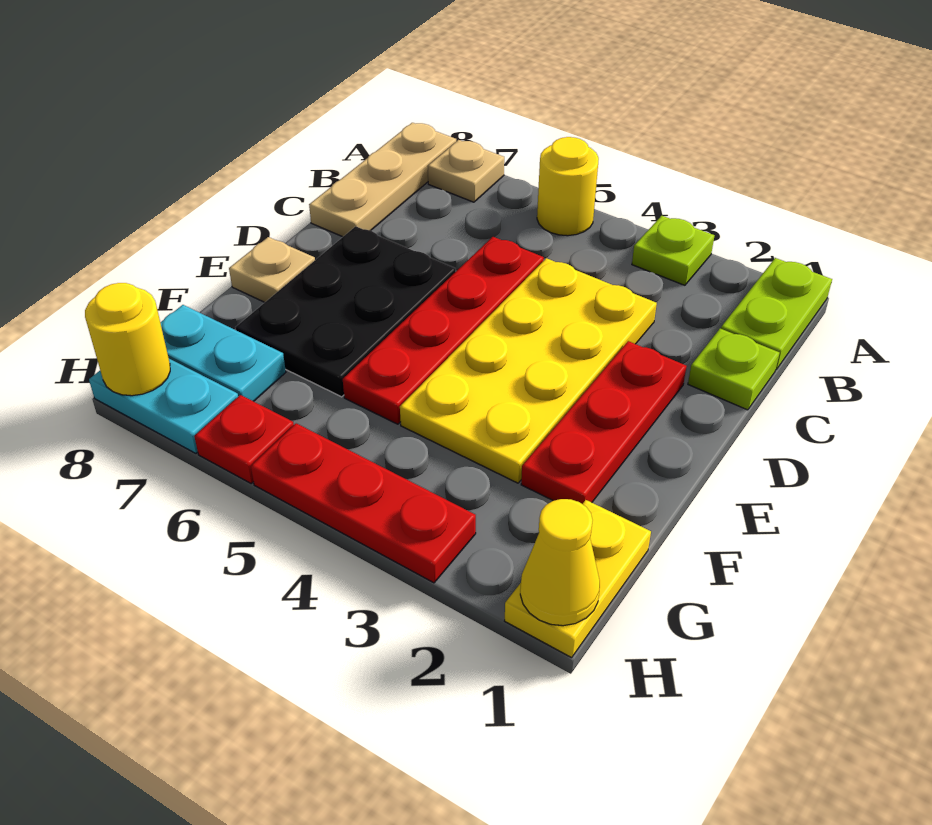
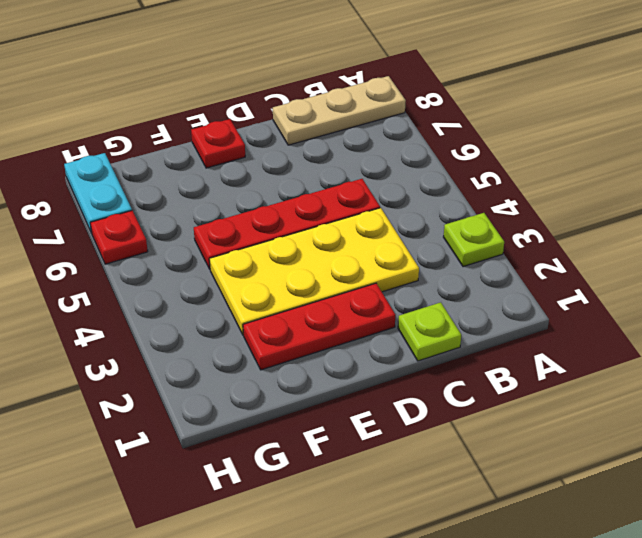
red 1x1 plate [191,119,245,168] -> tan 1x1 plate [229,237,315,302]
none -> lime 1x2 plate [721,258,832,370]
none -> yellow 1x1 round brick [537,137,599,236]
none -> tan 1x1 plate [428,140,504,202]

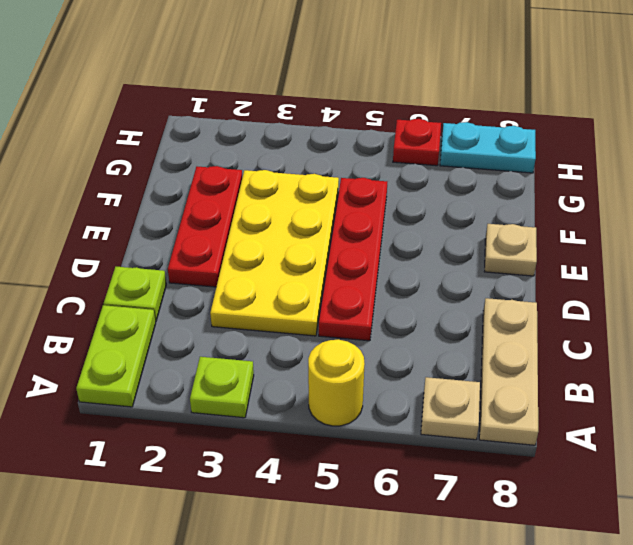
none -> black 2x3 plate [235,226,456,397]
none -> yellow 1x2 plate [505,500,651,658]
none -> cyan 1x2 plate [160,305,286,401]

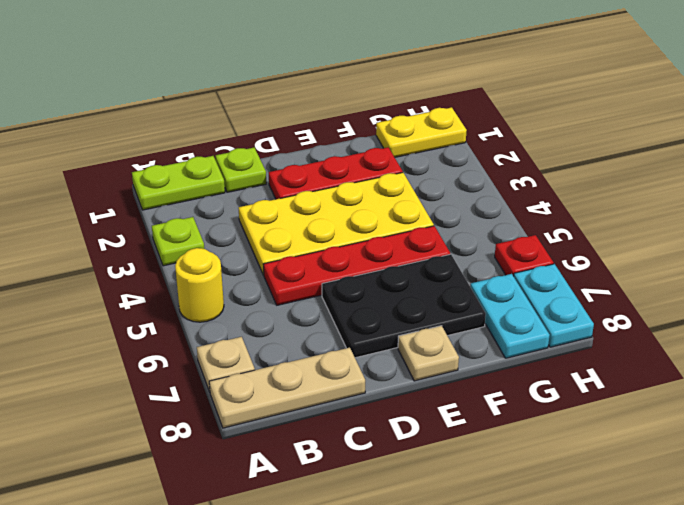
none -> red 1x3 plate [251,423,476,583]
none -> yellow 1x1 cone [520,499,600,626]
none -> yellow 1x1 round brick [85,283,170,396]

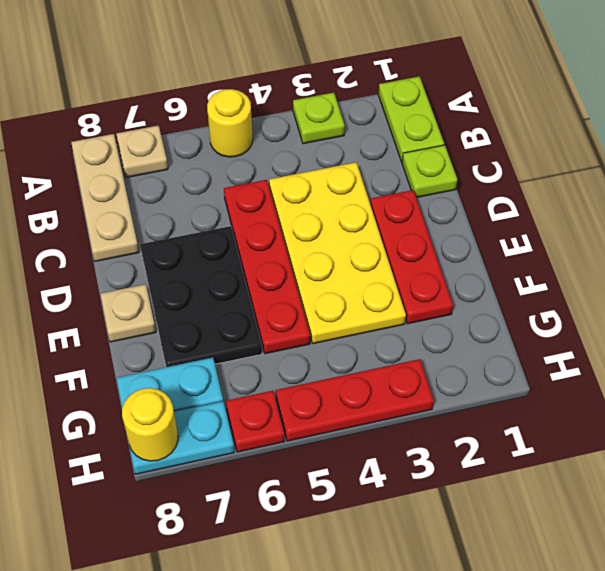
none -> yellow 1x2 plate [505,500,651,658]
none -> yellow 1x1 cone [520,499,600,626]

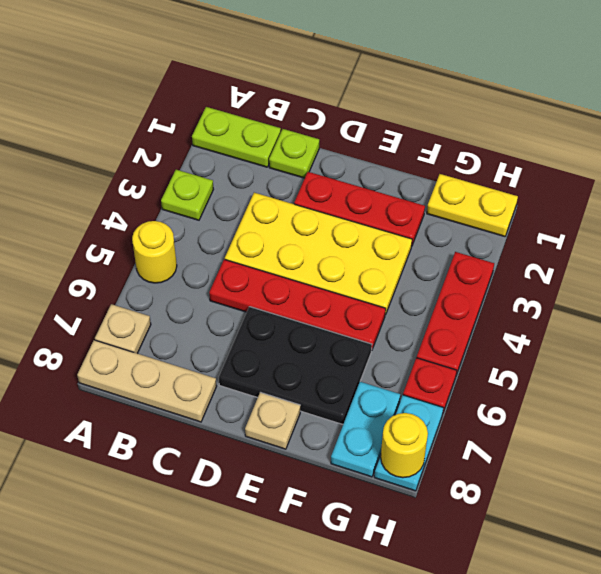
none -> yellow 1x1 cone [520,499,600,626]

